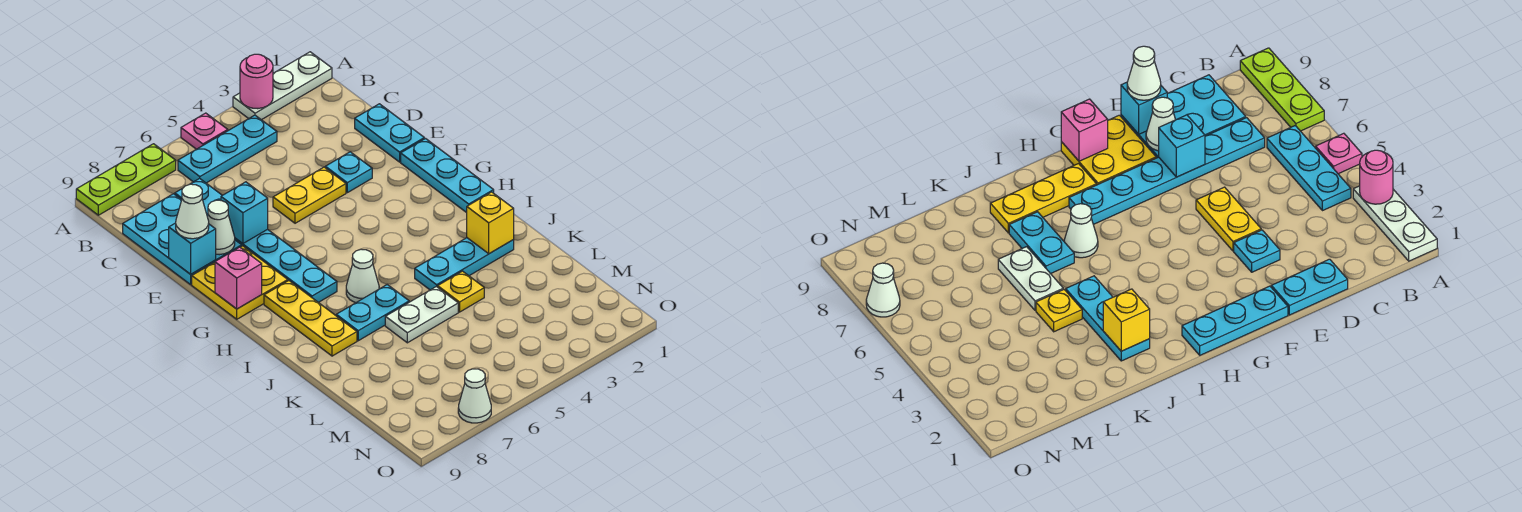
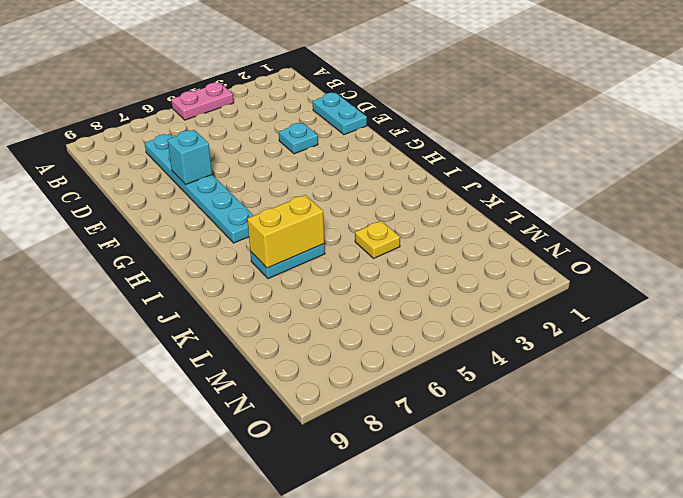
pink 1x2 plate [171,83,234,120] -> pink 1x1 plate [181,113,228,149]
yellow 1x2 brick [247,195,324,268] -> none
none -> white 1x3 plate [233,52,332,120]
none -> lime 1x3 plate [76,144,176,215]
none -> cyan 1x3 plate [178,115,277,183]

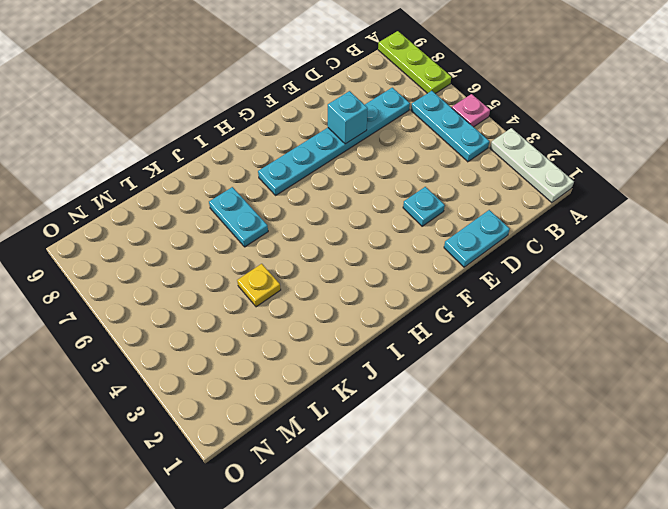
none -> cyan 2x3 plate [123,194,242,284]
none -> yellow 1x2 plate [273,167,346,223]
none -> cyan 1x3 plate [401,139,494,213]

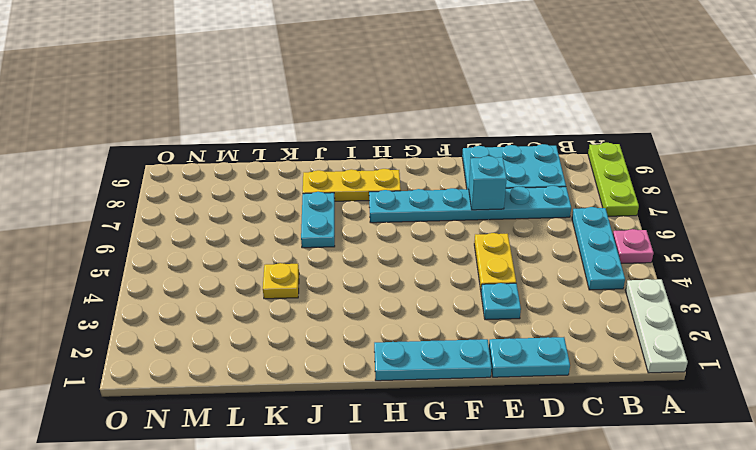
none -> yellow 2x2 plate [192,246,288,319]
none -> white 1x1 cone [346,249,379,303]
none -> cyan 1x3 plate [415,238,514,290]

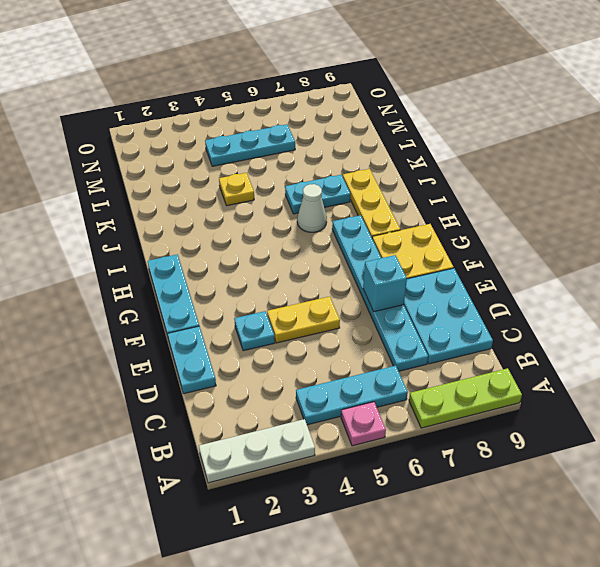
cyan 1x3 plate [205,124,295,166] -> cyan 1x3 plate moved to [415,238,514,290]
none -> white 1x2 plate [385,287,458,343]
none -> white 1x1 cone [458,369,491,423]
none -> pink 1x1 round brick [240,54,273,109]

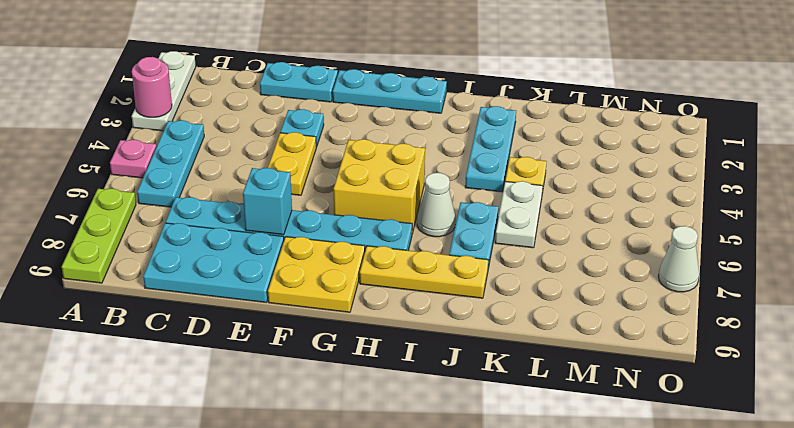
yellow 2x2 brick [334,139,425,233] -> none
none -> white 1x1 cone [207,200,235,255]
none -> cyan 1x1 brick [169,223,216,274]
none -> pink 1x1 brick [215,247,262,309]

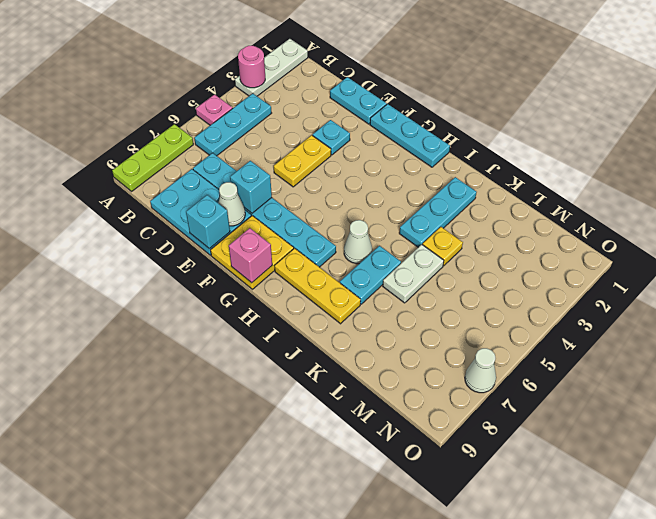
none -> yellow 1x1 brick [467,192,514,254]
none -> white 1x1 cone [176,184,209,239]

